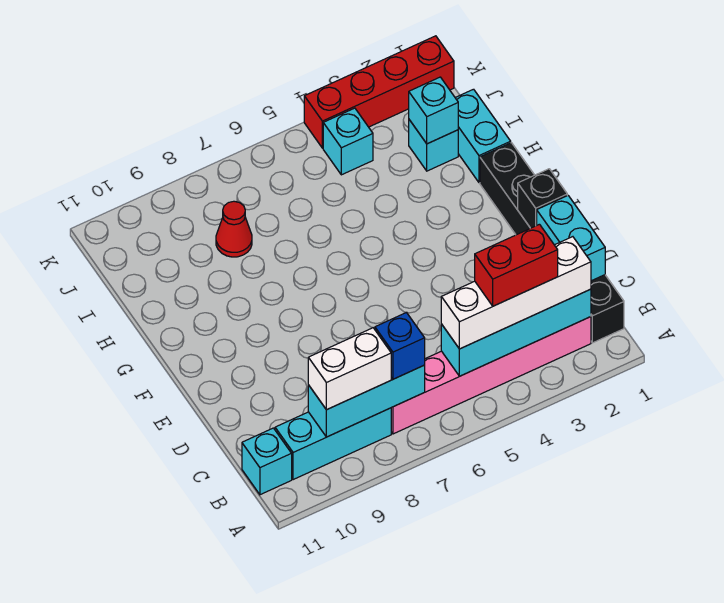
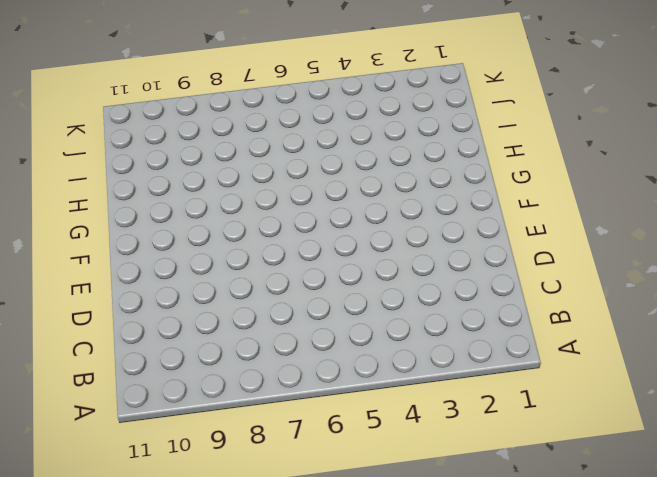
none -> black 1x6 brick [480,143,624,343]
none -> pink 1x6 brick [391,317,591,434]
none -> cyan 1x3 brick [275,408,391,480]

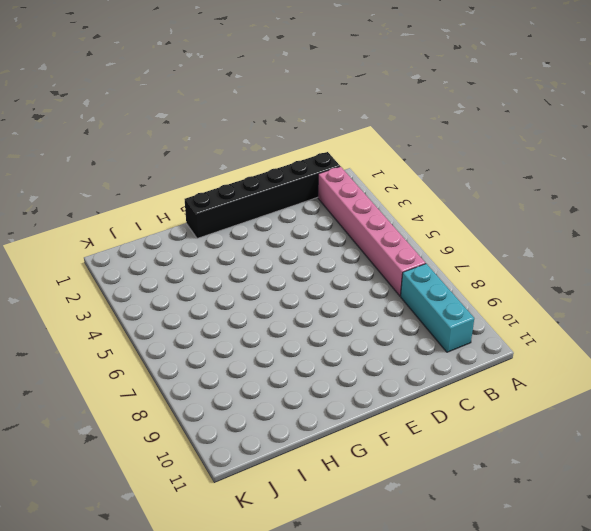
none -> cyan 1x1 brick [242,428,292,495]
none -> cyan 1x2 brick [455,89,511,183]
none -> cyan 1x1 brick [409,120,458,171]

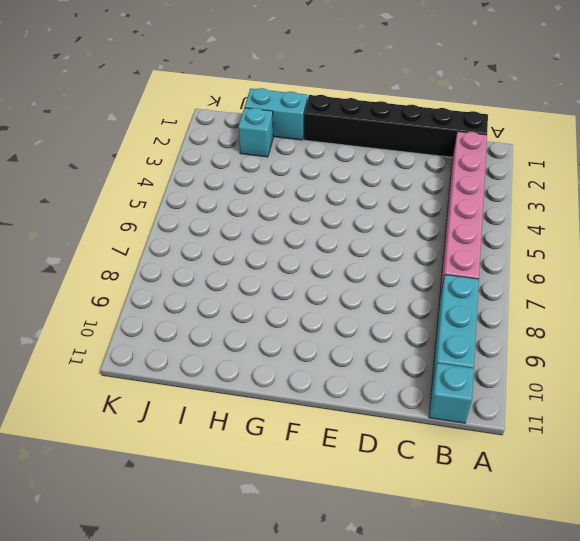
none -> red 1x1 cone [216,201,252,257]
none -> cyan 1x1 brick [323,108,373,175]
none -> red 1x4 brick [304,36,454,148]

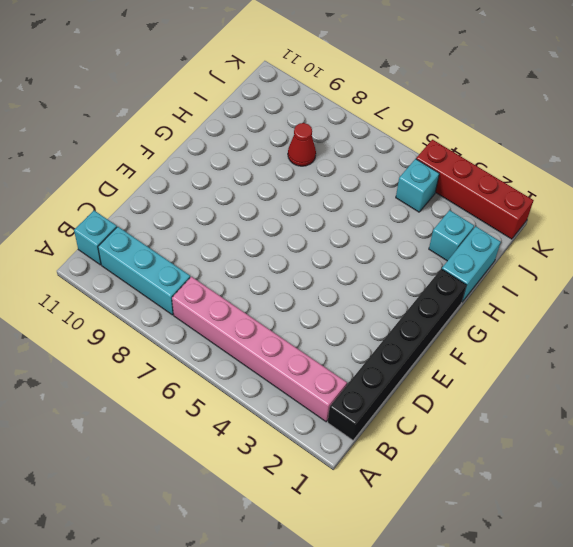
none -> cyan 1x4 brick [441,289,591,376]
none -> cyan 1x3 brick [308,365,425,437]
none -> cyan 1x2 brick [537,195,605,281]

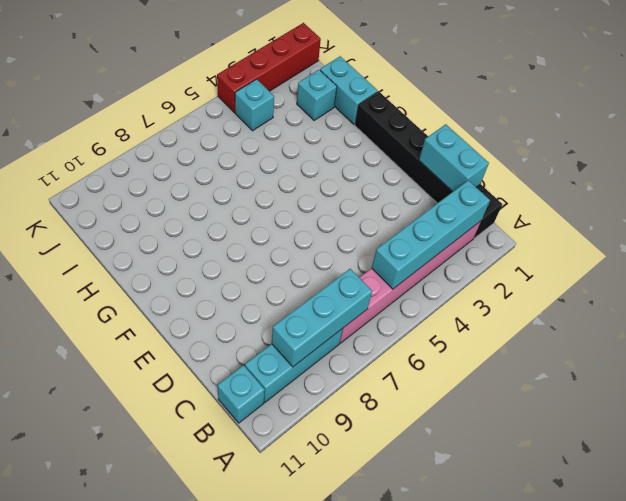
none -> red 1x1 cone [216,201,252,257]
none -> black 1x1 brick [518,169,567,228]
none -> cyan 1x1 brick [409,77,458,144]

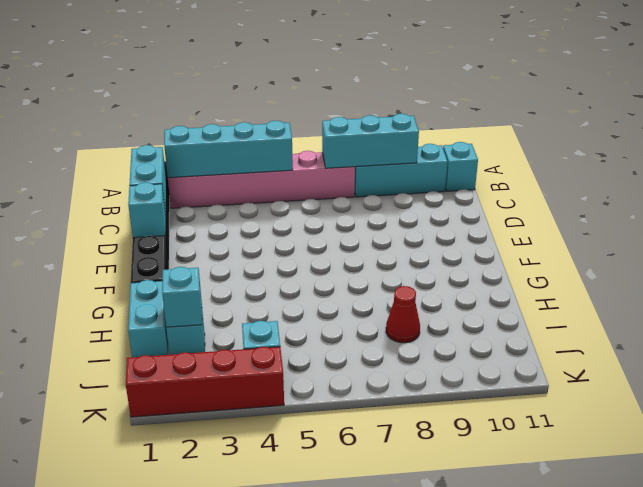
cyan 1x1 brick [128,182,166,238] -> black 1x1 brick [518,169,567,228]
none -> white 1x4 brick [441,237,591,349]
none -> blue 1x1 brick [375,312,425,379]
none -> white 1x2 brick [308,328,391,410]

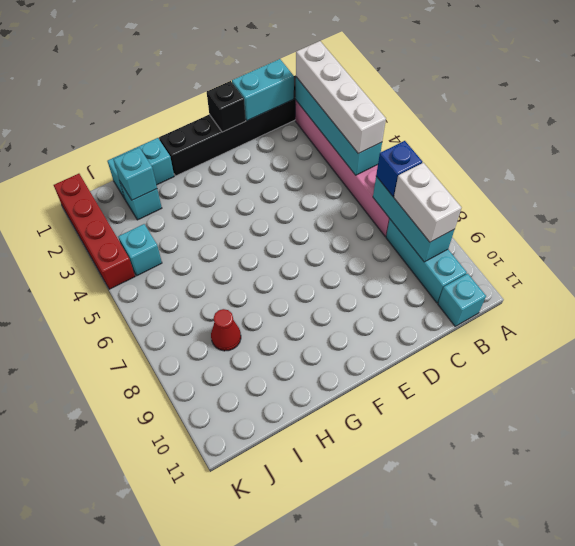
none -> red 1x2 brick [475,224,558,306]

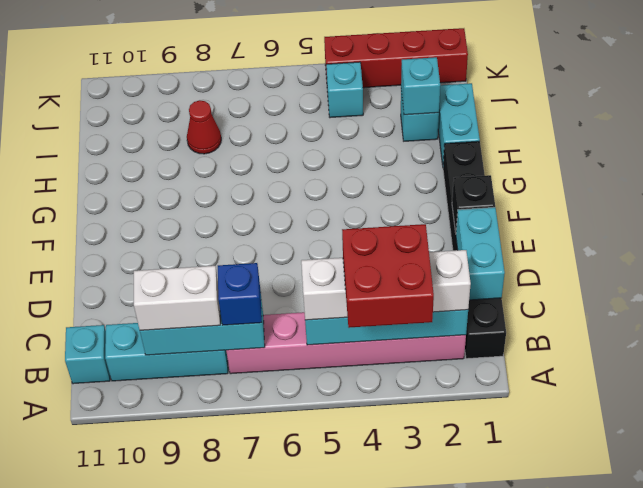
red 2x2 brick [342,224,434,328] -> red 1x2 brick [475,224,558,306]

